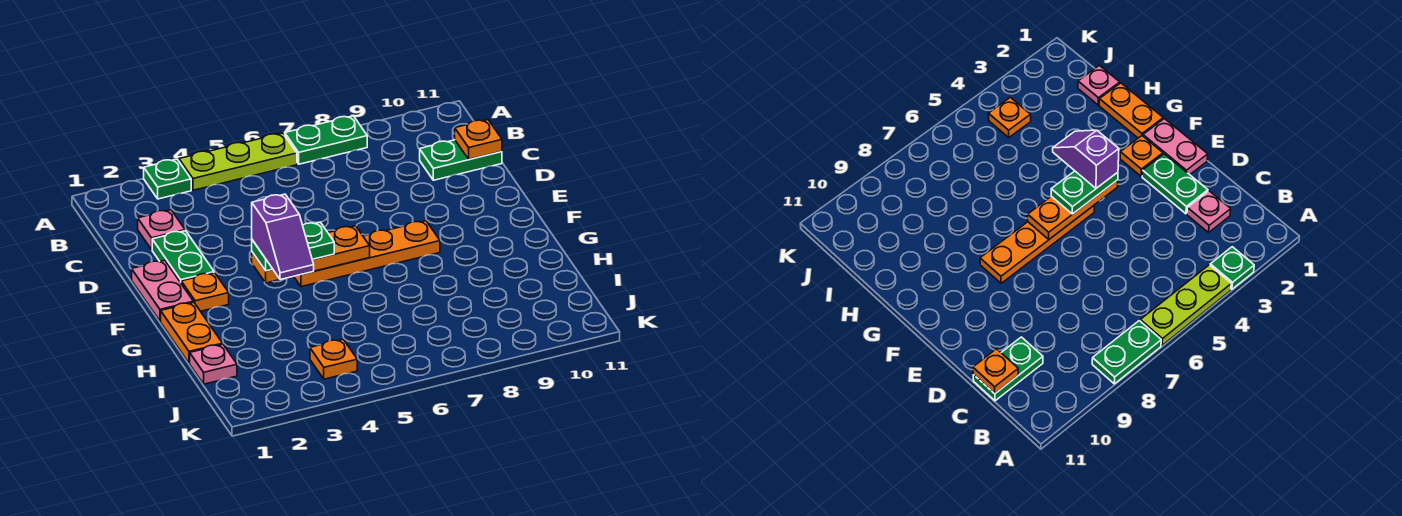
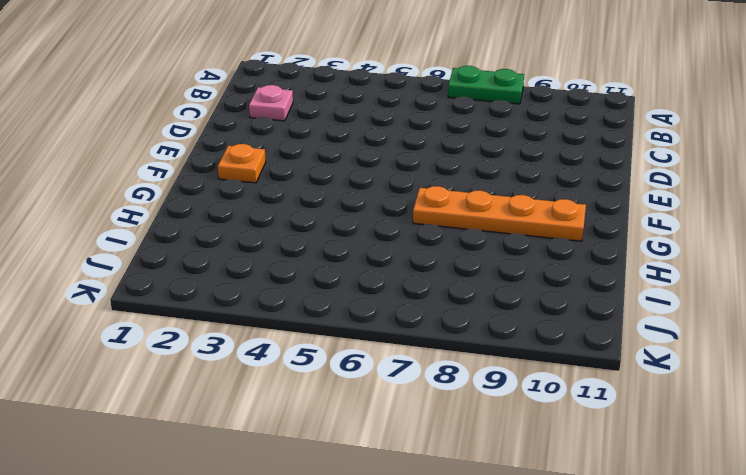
orange 1x4 plate [413,186,586,241] -> orange 1x4 plate moved to [294,221,440,287]
none -> green 1x1 plate [144,159,191,199]
none -> lime 1x3 plate [179,133,297,190]
none -> green 1x2 plate [420,140,502,180]

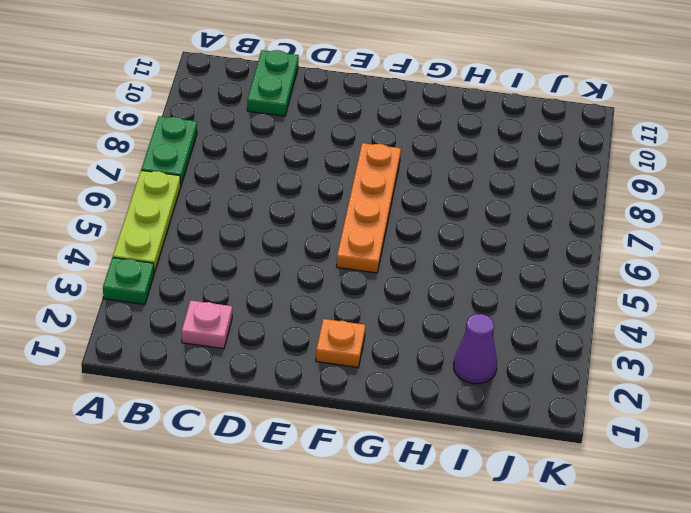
purple 1x1 cone [454,314,497,384] -> none
none -> green 1x2 plate [152,231,214,282]
none -> pink 1x2 plate [132,260,193,321]
none -> orange 1x2 plate [161,302,223,363]

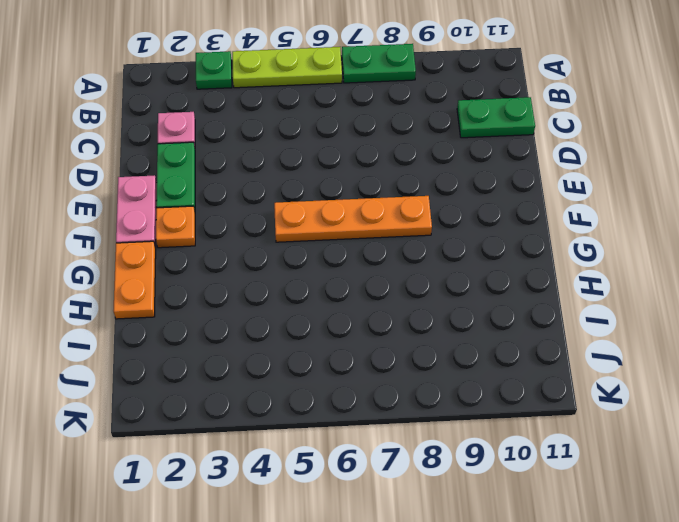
none -> pink 1x1 plate [190,344,237,384]
none -> orange 1x1 plate [310,339,357,379]
none -> orange 1x1 plate [455,120,502,159]

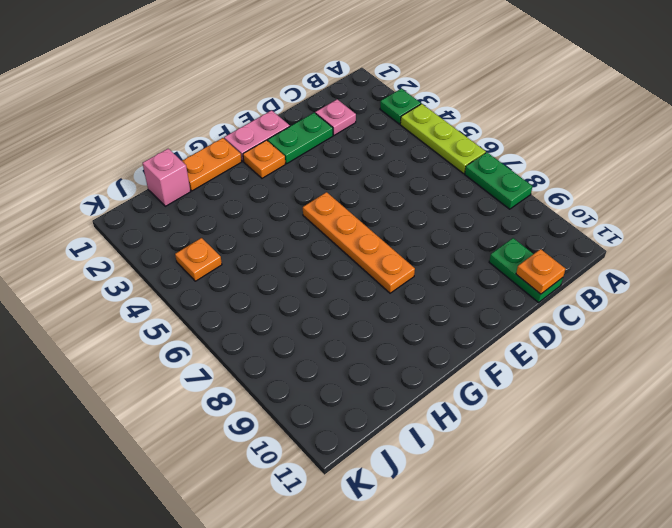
pink 1x1 brick [143,149,191,206] -> pink 1x1 plate [190,344,237,384]
none -> orange 1x3 plate [252,226,370,283]
none -> green 1x2 plate [252,222,334,271]
none -> purple 1x2 slope [252,194,314,280]

